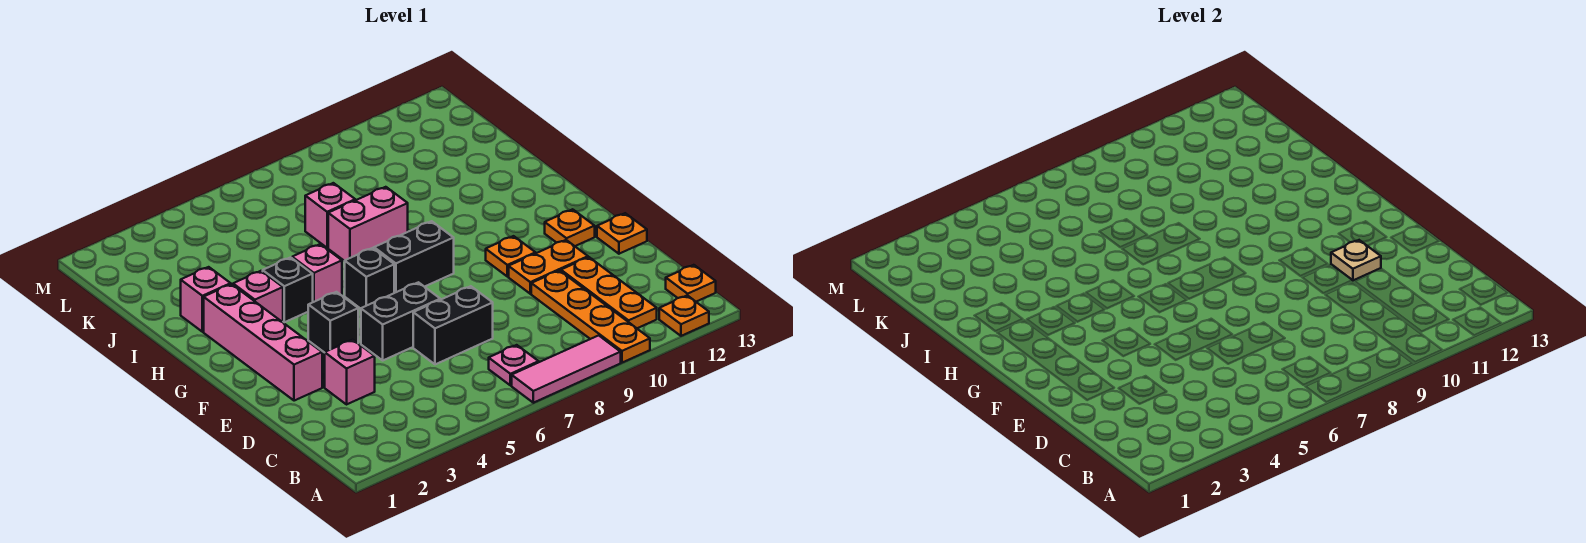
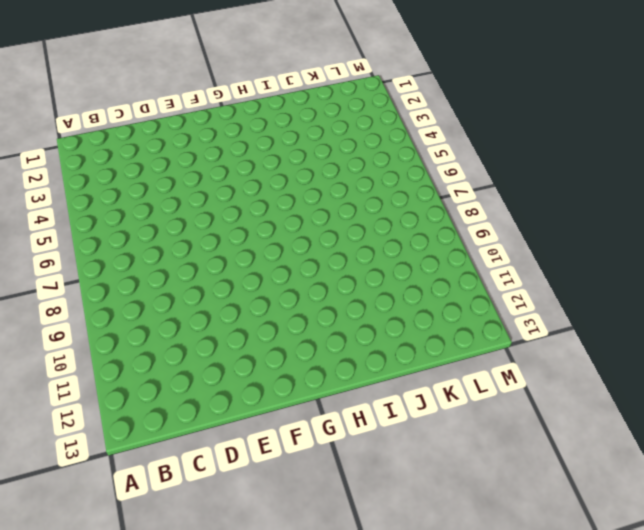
none -> pink 1x3 tile [512,335,621,403]
none -> orange 1x4 plate [531,271,650,363]
none -> orange 1x1 plate [659,295,709,336]

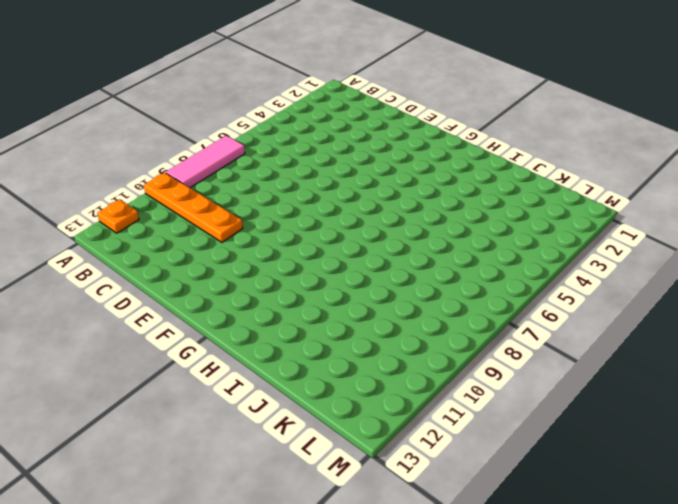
none -> pink 1x1 plate [489,345,539,386]
none -> orange 1x3 plate [561,257,657,328]
none -> orange 1x1 plate [666,265,716,302]

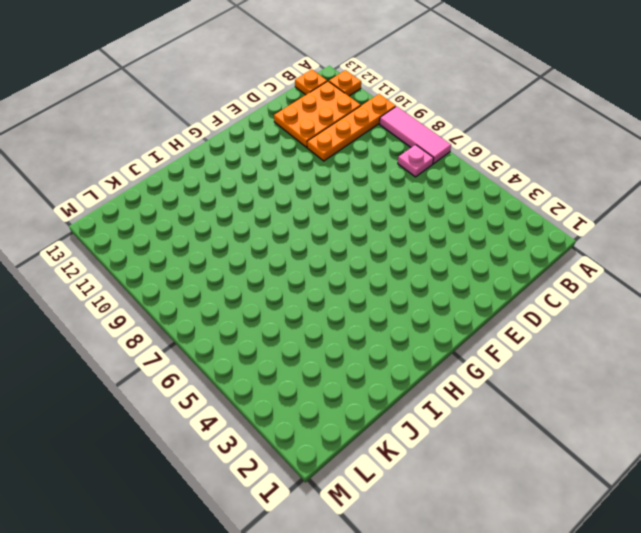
orange 2x3 plate [274,81,361,147] -> orange 1x3 plate [561,257,657,328]
none -> pink 1x1 brick [325,340,375,404]
none -> black 1x2 brick [413,286,493,364]
none -> pink 1x4 brick [204,284,322,401]

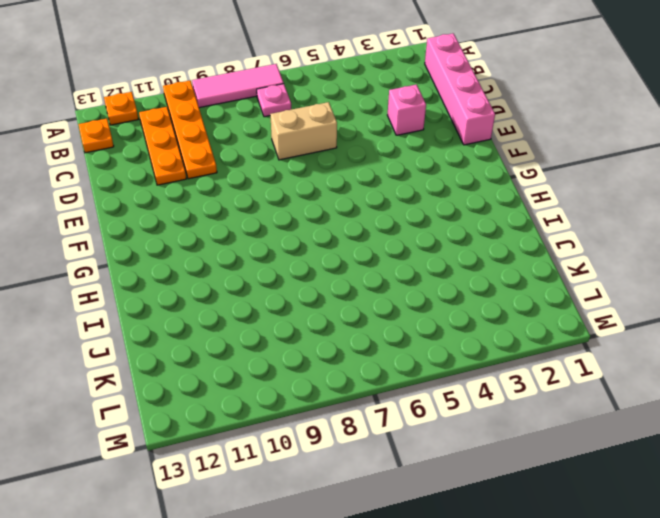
pink 1x4 brick [425,33,495,145] -> pink 1x4 brick moved to [204,284,322,401]
tan 1x2 brick [270,102,337,160] -> black 1x2 brick [413,286,493,364]
none -> black 1x2 brick [361,282,440,360]
none -> orange 1x2 plate [509,240,588,294]
none -> orange 1x1 plate [597,213,647,254]

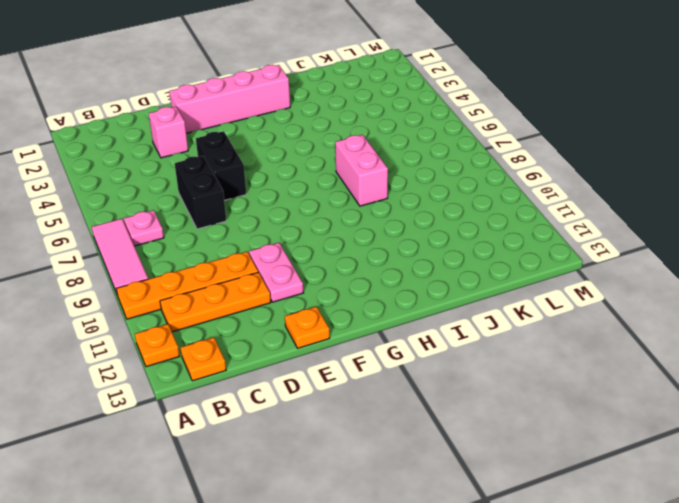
pink 1x2 plate [249,243,303,302] -> orange 1x2 plate [509,240,588,294]
none -> black 1x1 brick [308,292,358,353]
none -> orange 1x1 plate [486,236,536,277]
none -> orange 1x1 plate [545,209,595,246]

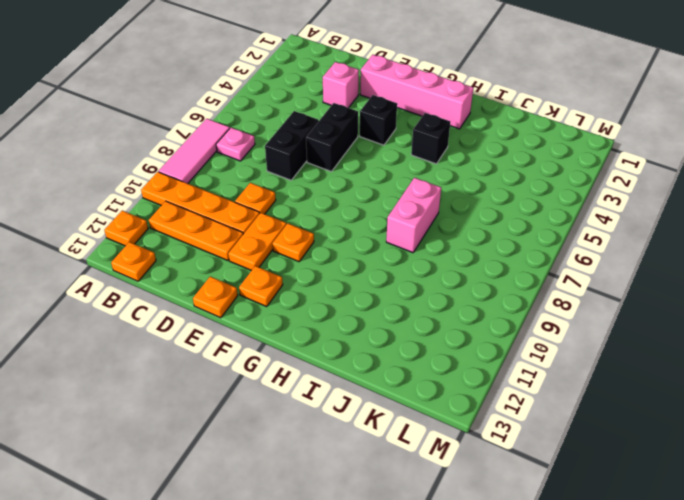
orange 1x1 plate [235,183,276,214] -> none
none -> black 1x1 brick [345,248,394,309]
none -> black 1x2 brick [374,221,454,293]
none -> pink 1x1 brick [233,271,283,322]

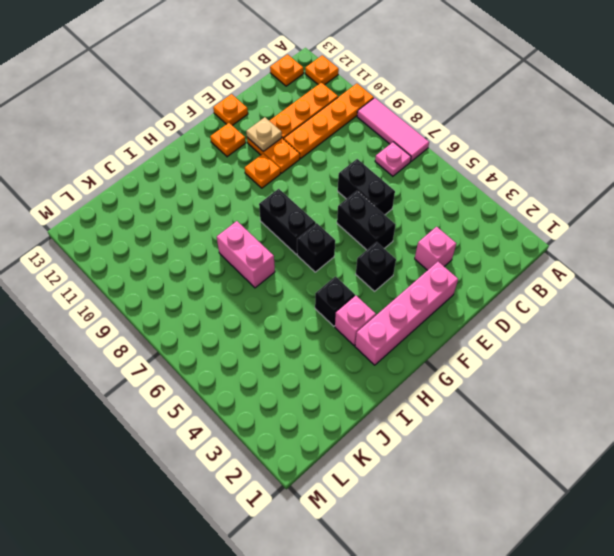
none -> pink 1x1 brick [292,244,342,302]
none -> pink 1x1 brick [181,267,231,332]
none -> pink 1x1 brick [305,183,355,248]

